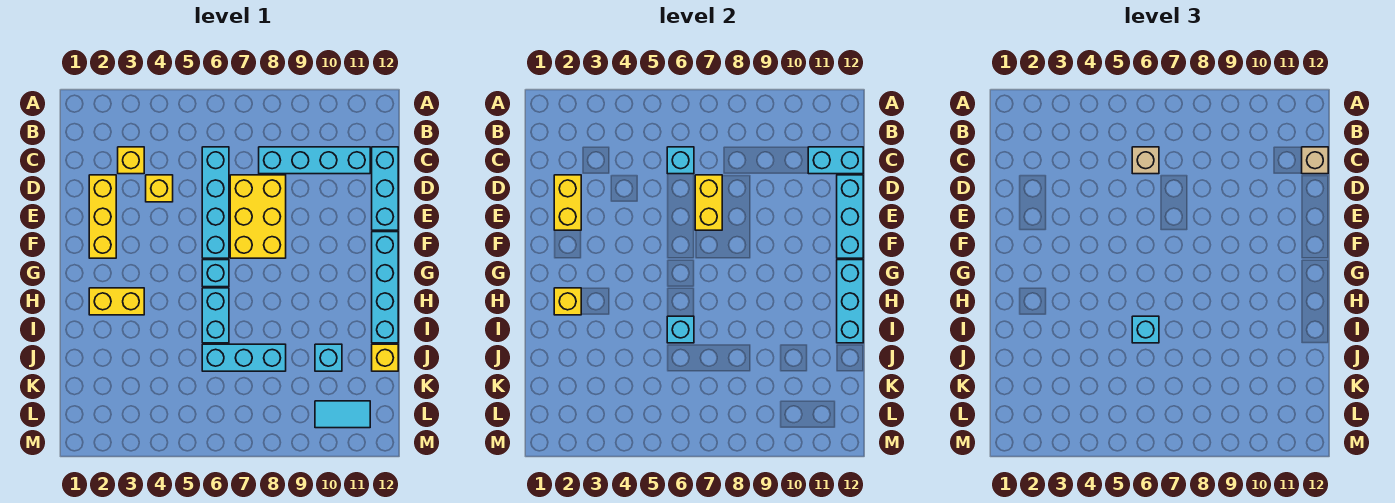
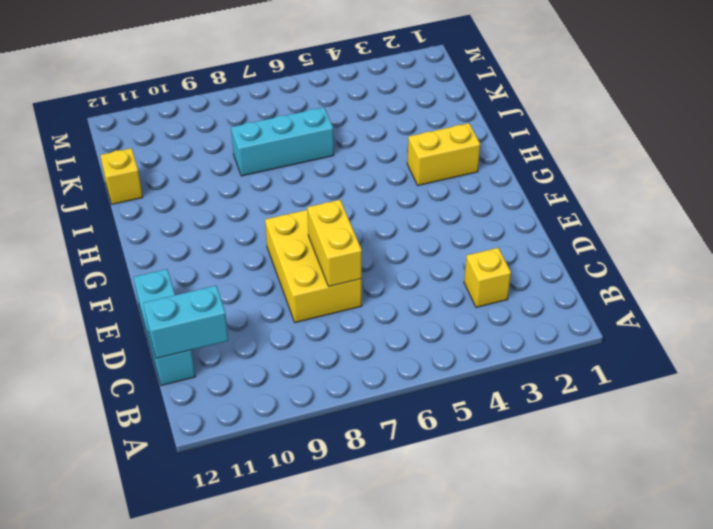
none -> cyan 1x4 brick [202,147,229,258]
none -> cyan 1x4 brick [259,147,370,174]
none -> yellow 1x3 brick [89,175,116,258]

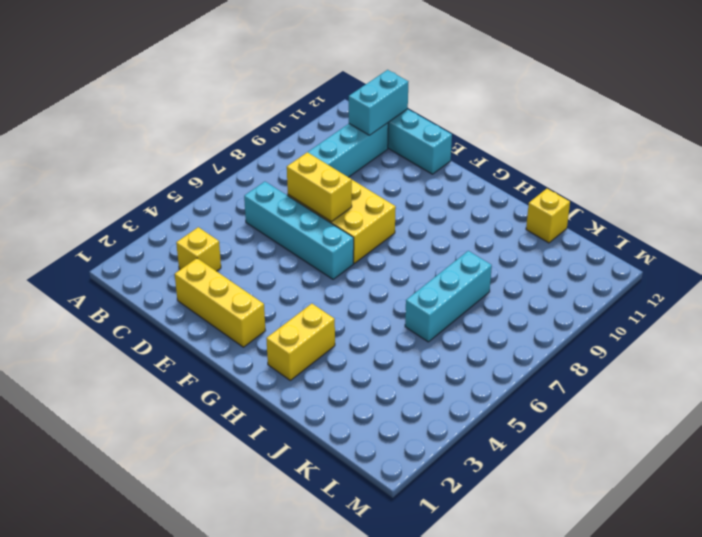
none -> yellow 1x1 brick [146,175,173,202]
none -> cyan 1x4 brick [372,232,398,343]
none -> cyan 1x1 brick [202,260,229,287]

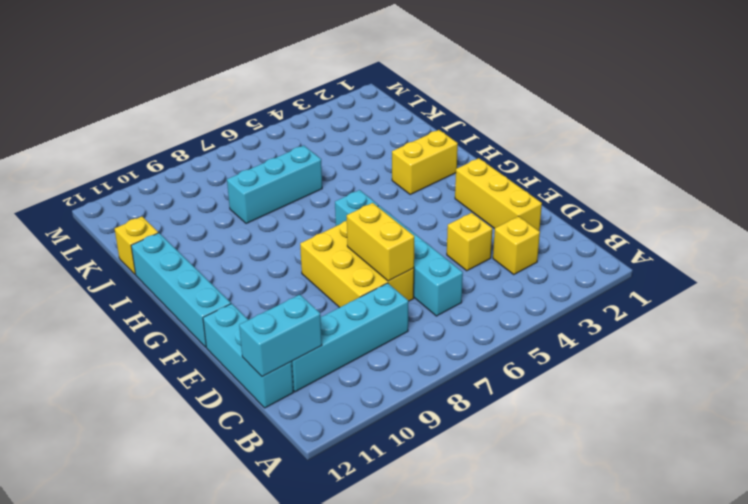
none -> cyan 1x2 brick [202,288,229,343]
none -> cyan 1x1 brick [315,344,342,371]
none -> cyan 1x2 tile [315,401,370,428]

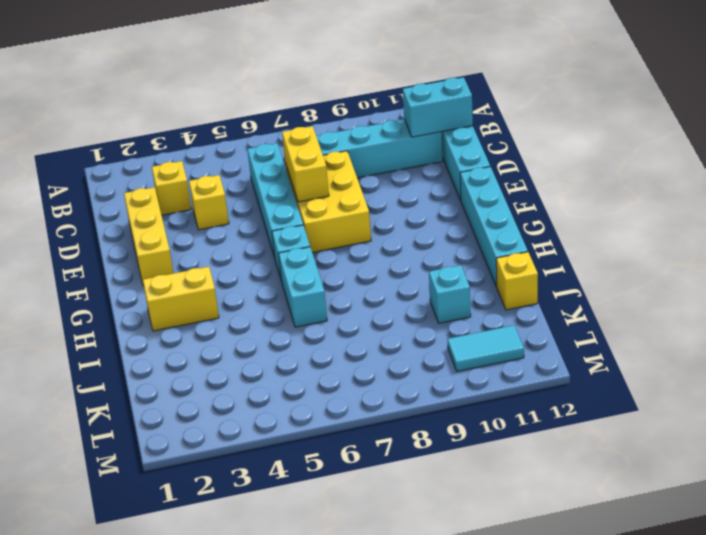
none -> cyan 1x3 brick [202,344,286,371]
none -> cyan 1x1 brick [667,147,694,174]
none -> yellow 1x2 brick [554,175,581,230]

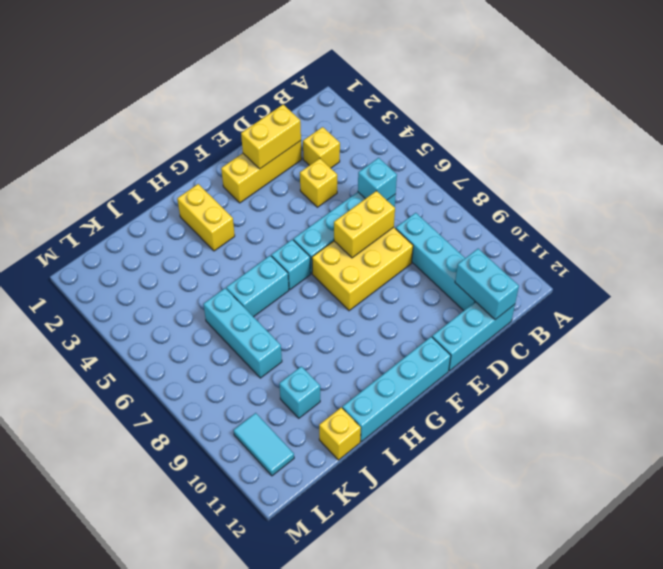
none -> cyan 1x3 brick [837,175,863,258]
none -> cyan 1x3 brick [837,260,863,343]
none -> yellow 1x1 brick [554,288,581,315]

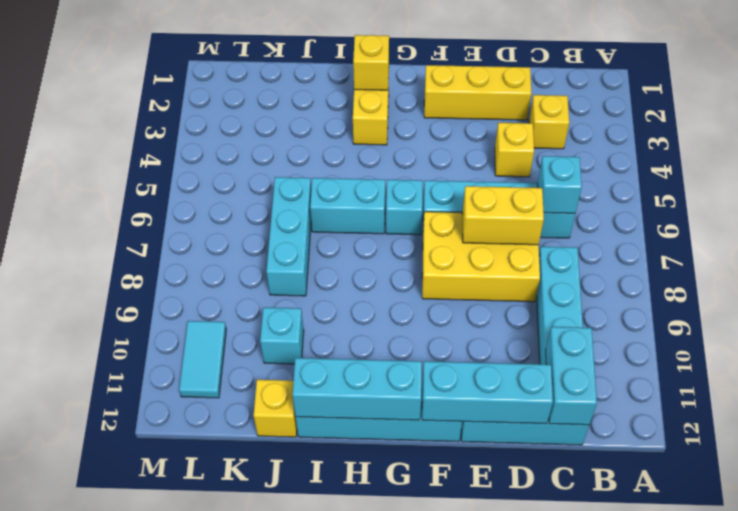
none -> yellow 1x2 brick [554,175,581,230]
none -> cyan 1x1 brick [667,316,694,343]
none -> tan 1x1 brick [1132,147,1159,174]

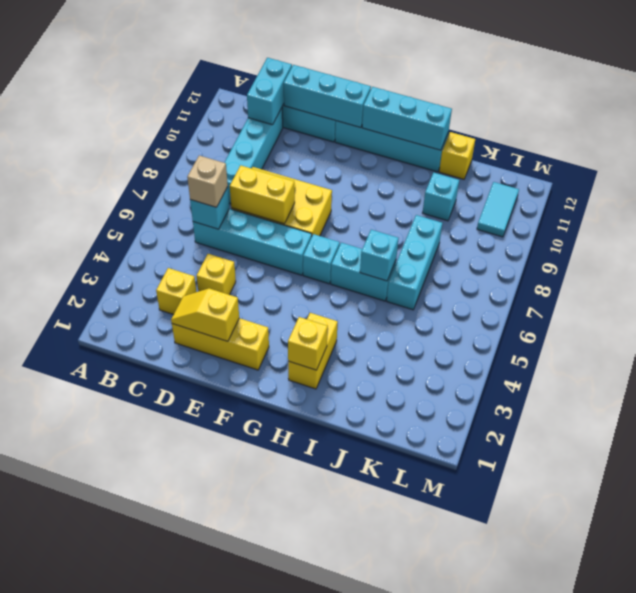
yellow 1x2 slope [171,288,239,341] -> yellow 1x2 brick [554,175,581,230]
none -> tan 1x1 brick [1302,147,1328,174]
none -> cyan 1x1 brick [1132,316,1159,343]

